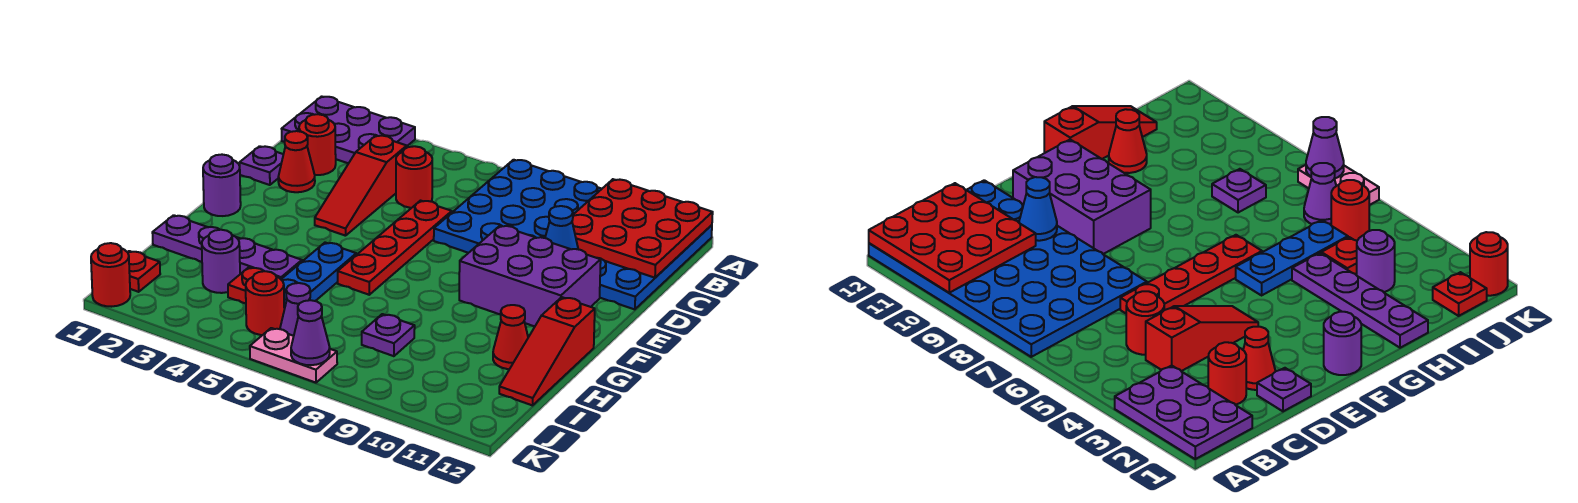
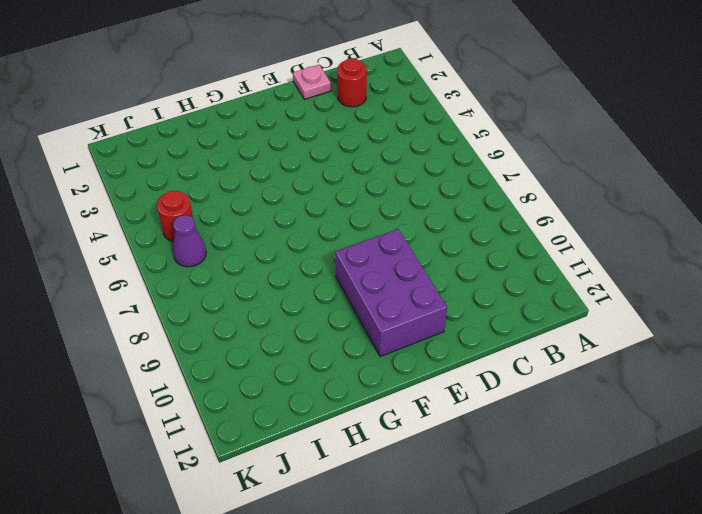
pink 1x1 plate [293,65,331,99] -> purple 1x1 plate [239,146,283,185]
none -> purple 2x3 plate [282,96,415,163]
none -> blue 4x6 plate [434,160,712,309]
none -> red 1x3 slope [315,135,407,236]

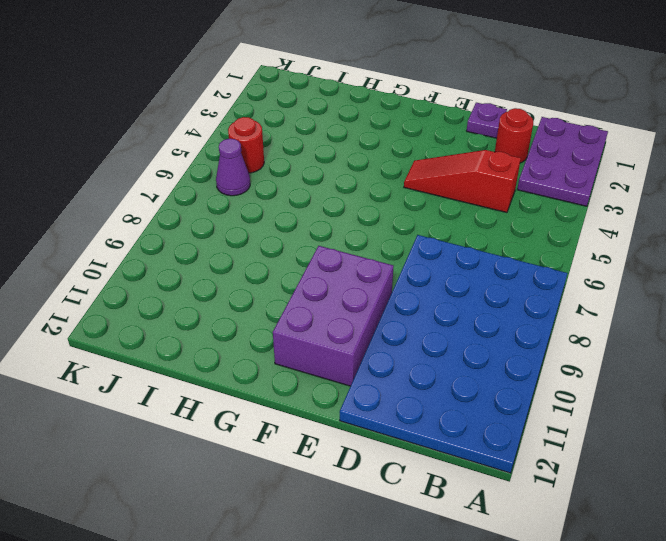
none -> red 1x1 round brick [396,146,432,208]
none -> red 1x1 cone [278,131,315,192]
none -> red 1x4 plate [338,201,452,295]

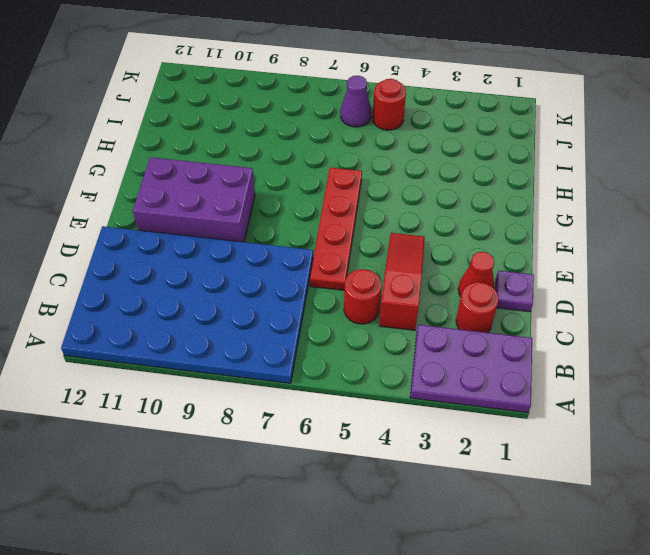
none -> purple 1x1 round brick [203,155,241,216]
none -> blue 1x3 plate [281,243,356,309]
none -> red 1x3 slope [499,297,595,405]

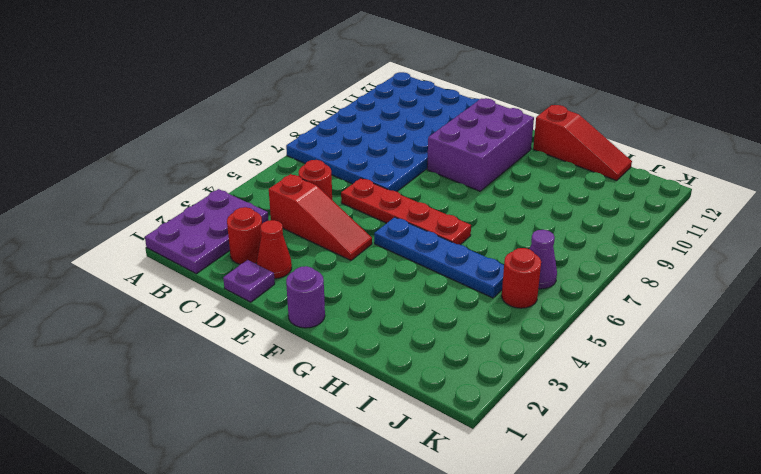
blue 1x4 plate [374,217,504,298] -> blue 1x3 plate [281,243,356,309]
none -> purple 1x4 plate [152,215,302,279]
none -> red 1x1 cone [493,305,528,369]
none -> purple 1x1 round brick [202,230,240,293]

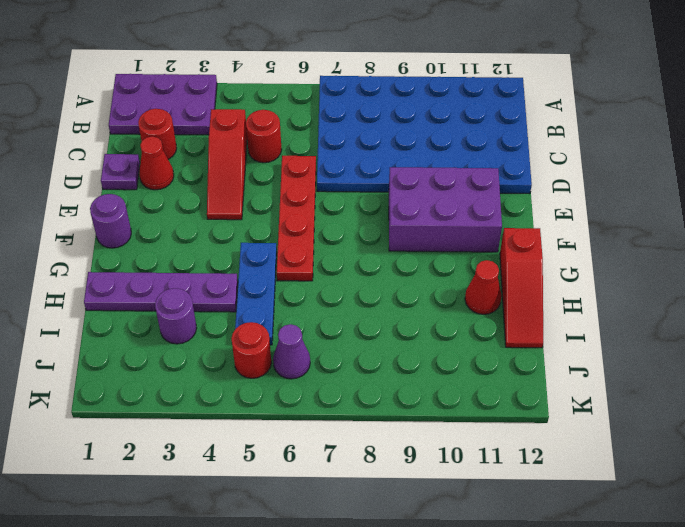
none -> red 1x1 plate [228,267,263,304]
none -> purple 1x1 plate [362,314,415,356]
none -> red 1x1 plate [128,251,160,292]

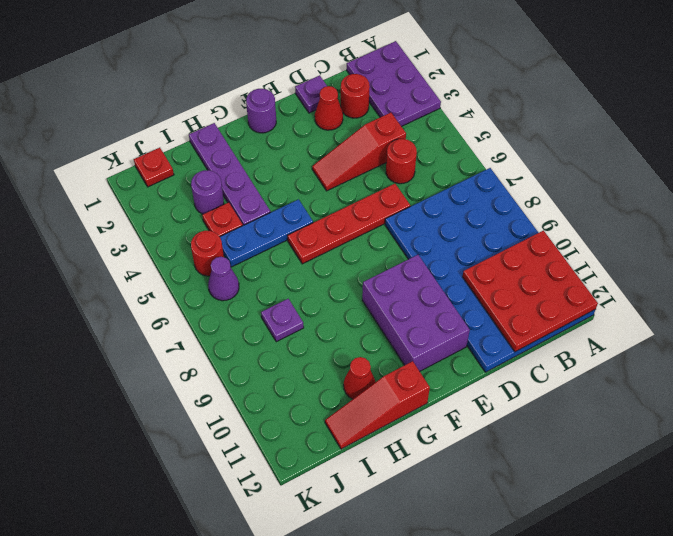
none -> red 1x1 round brick [91,243,130,307]
none -> pink 1x2 plate [250,328,337,383]
none -> blue 1x1 cone [545,206,578,249]

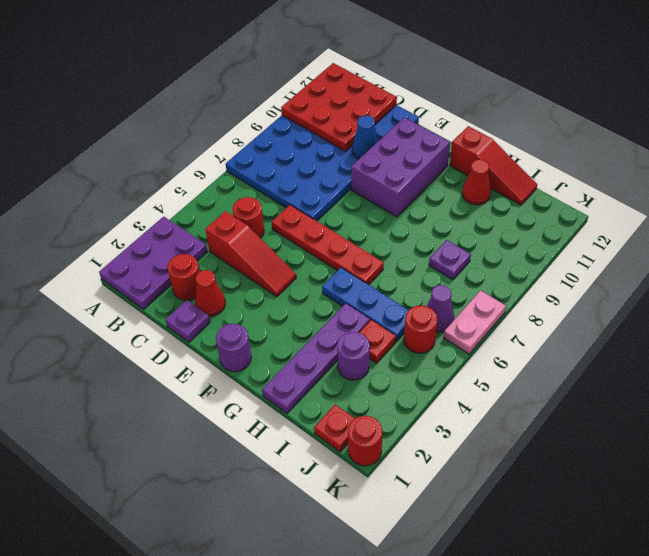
none -> purple 1x1 cone [291,300,330,365]

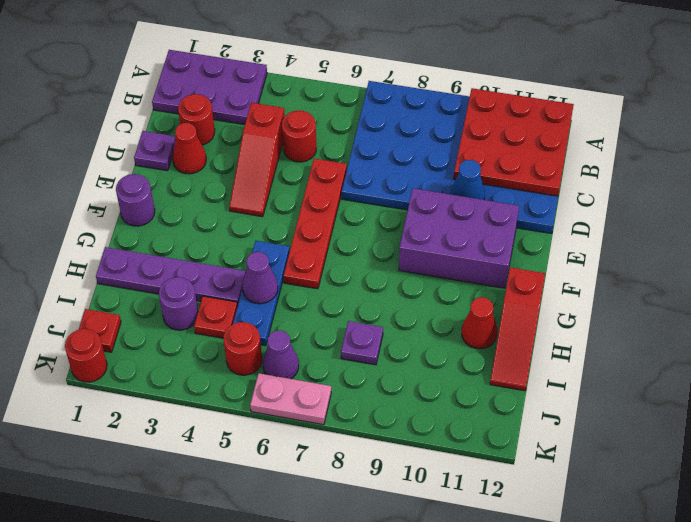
purple 1x1 cone [242,252,278,304] -> purple 1x1 cone moved to [291,300,330,365]

